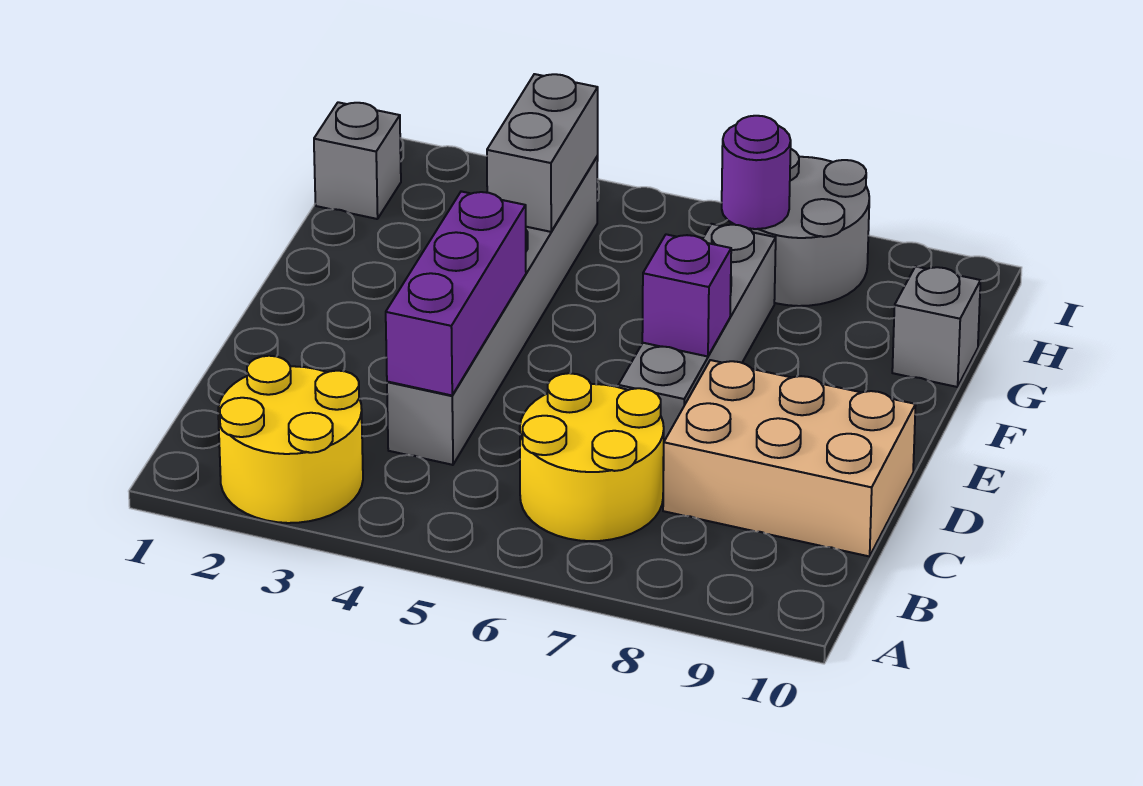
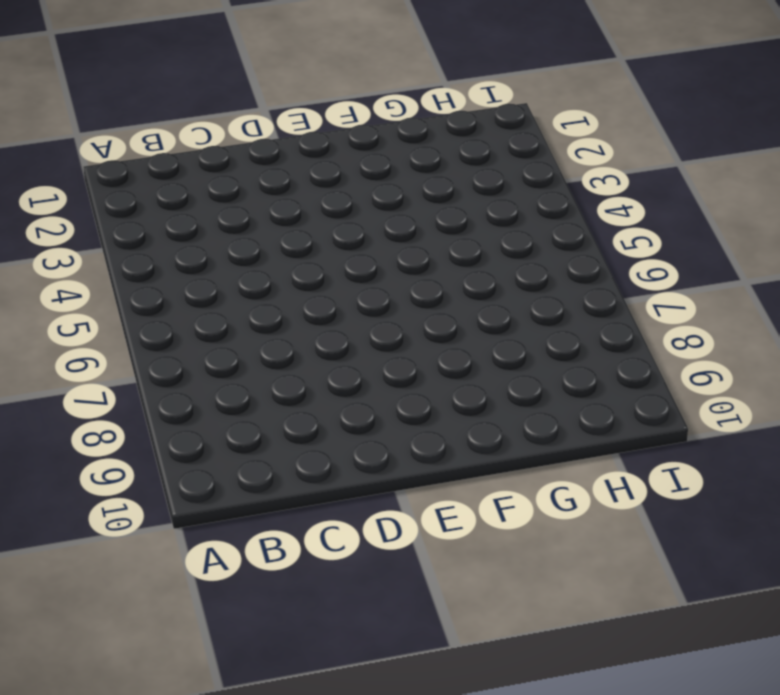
none -> yellow 2x2 round brick [218,356,363,523]
none -> yellow 2x2 round brick [520,373,664,541]
none -> grey 1x6 brick [387,156,598,465]

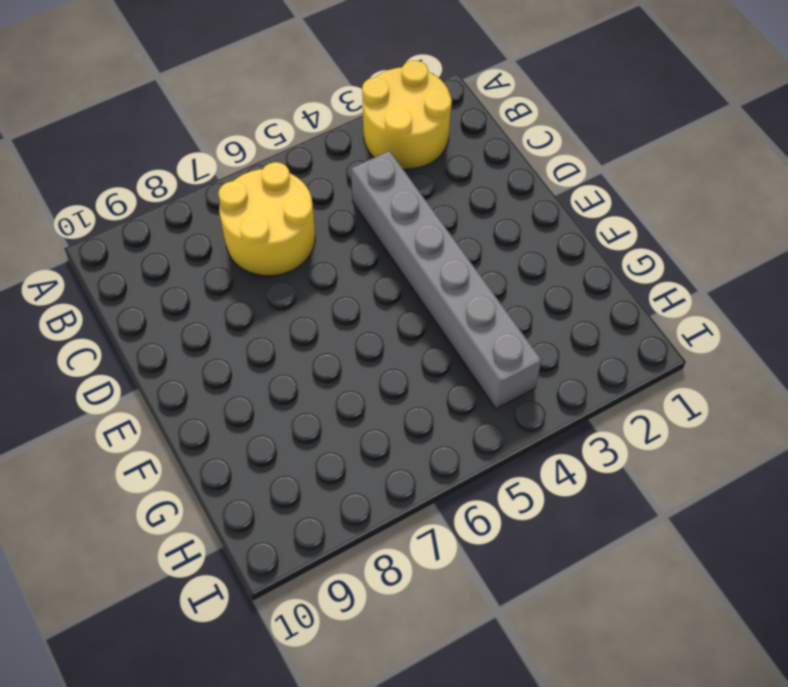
none -> tan 2x3 brick [663,360,916,556]
none -> grey 1x4 brick [618,224,776,463]
none -> grey 1x1 brick [892,266,981,387]

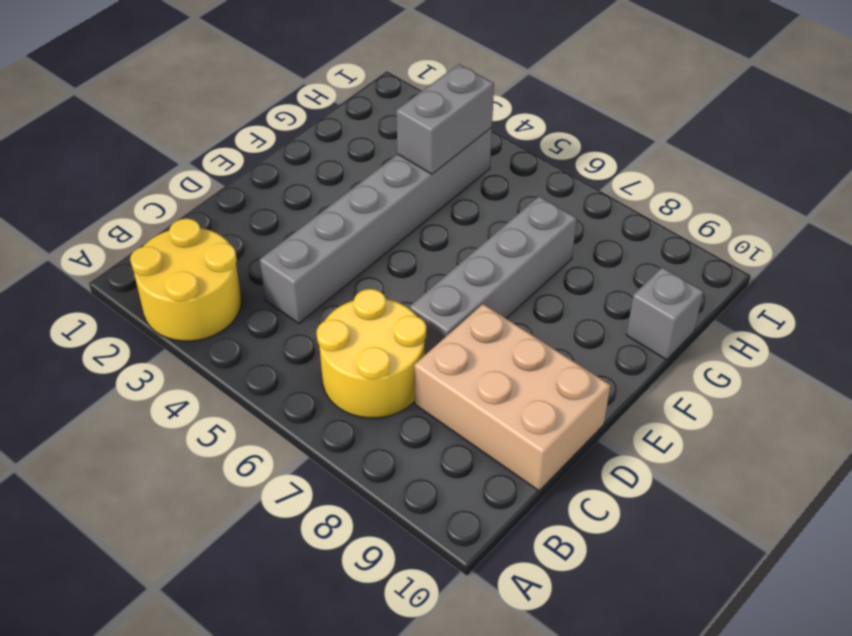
none -> grey 1x1 brick [314,102,401,219]
none -> grey 2x2 round brick [731,149,869,306]
none -> purple 1x3 brick [386,191,526,395]

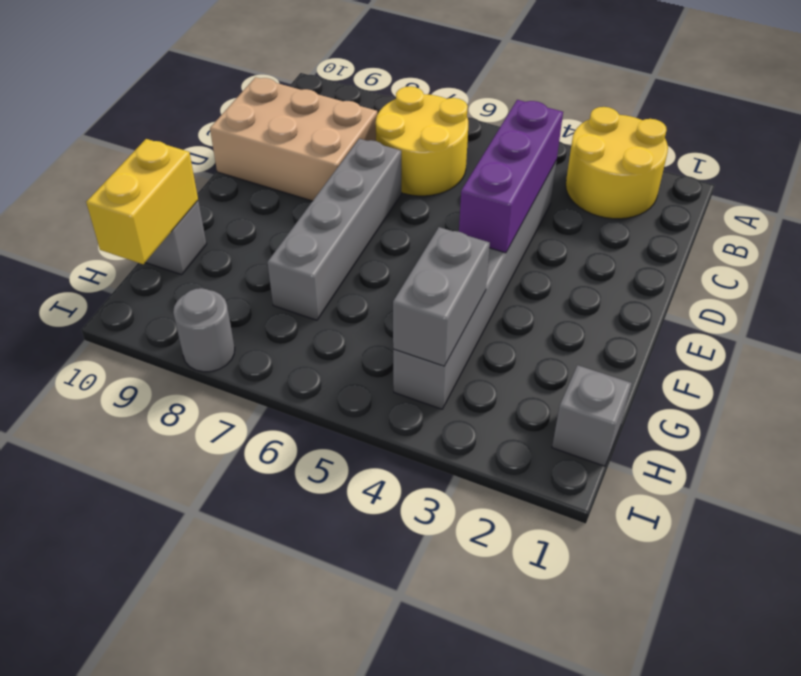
yellow 1x2 brick [86,139,198,264] -> none
grey 1x1 round brick [173,288,235,372] -> grey 2x2 round brick [731,149,869,306]
none -> purple 1x1 brick [642,234,731,356]
none -> purple 1x1 round brick [722,116,791,229]

